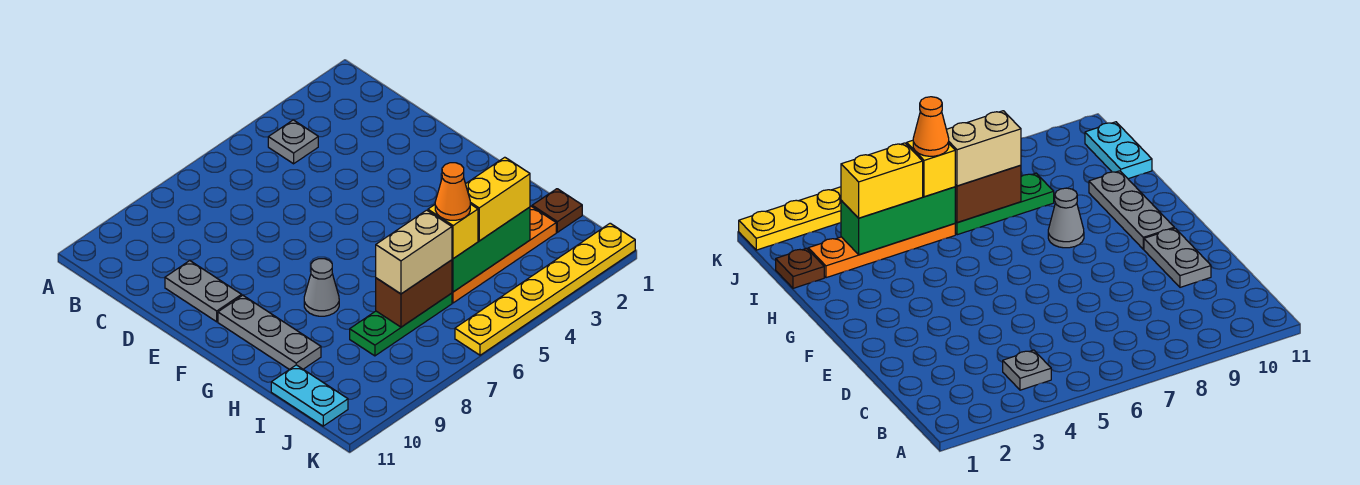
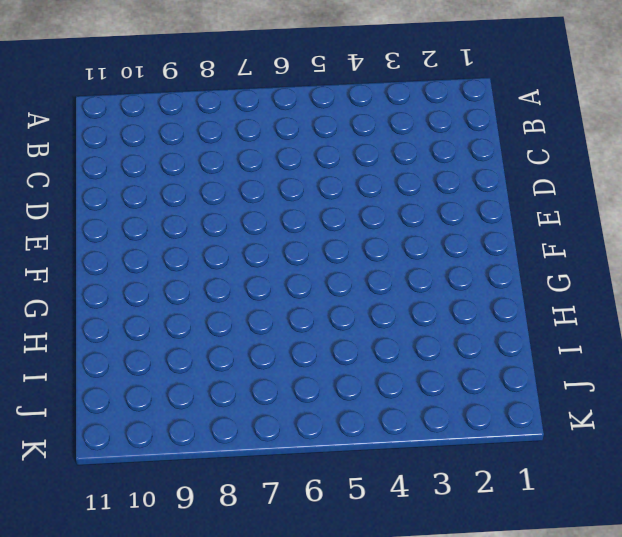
none -> grey 1x1 plate [268,120,318,164]
none -> grey 1x2 plate [165,261,242,322]
none -> grey 1x3 plate [218,295,321,369]

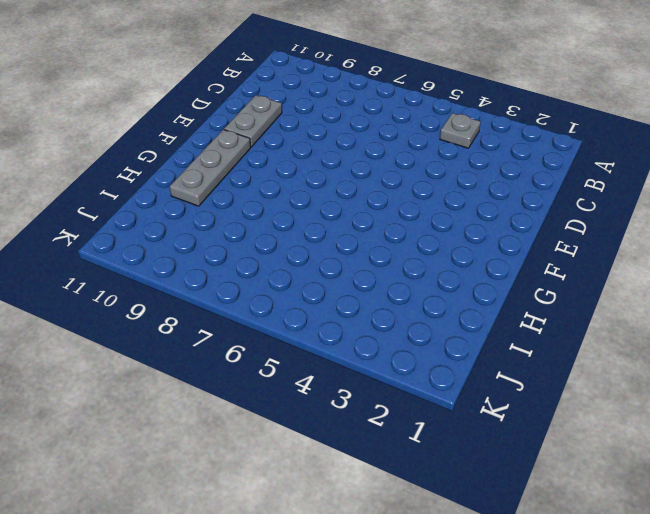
none -> grey 1x1 cone [304,259,339,316]
none -> brown 1x1 plate [532,189,582,232]
none -> orange 1x4 plate [452,206,556,303]

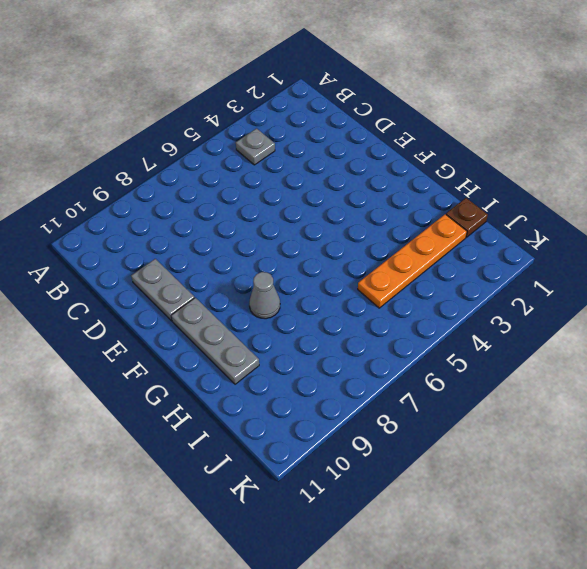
none -> green 1x3 plate [350,293,452,356]
none -> cyan 1x2 plate [271,365,348,426]
none -> yellow 1x6 plate [455,223,635,355]

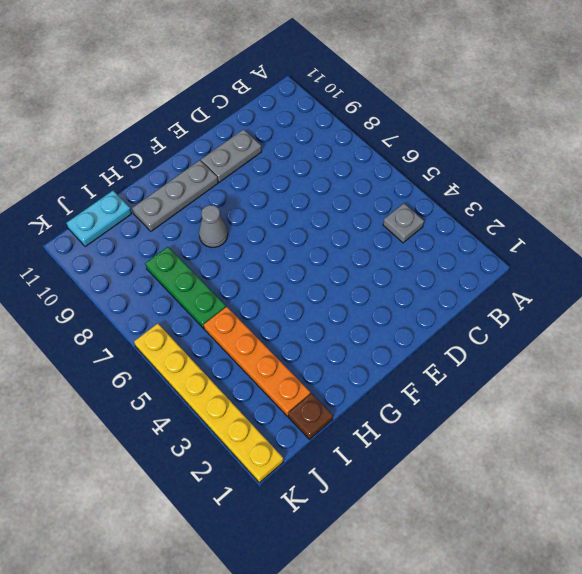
none -> green 1x3 brick [452,207,530,292]
none -> brown 1x2 brick [376,260,452,327]
none -> yellow 1x2 brick [466,157,530,241]

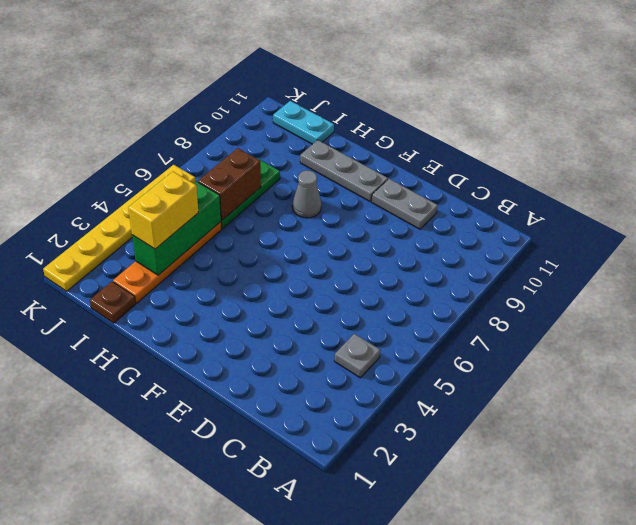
none -> yellow 1x1 brick [428,204,478,259]
none -> tan 1x2 brick [376,210,452,294]
none -> orange 1x1 cone [435,163,470,220]

